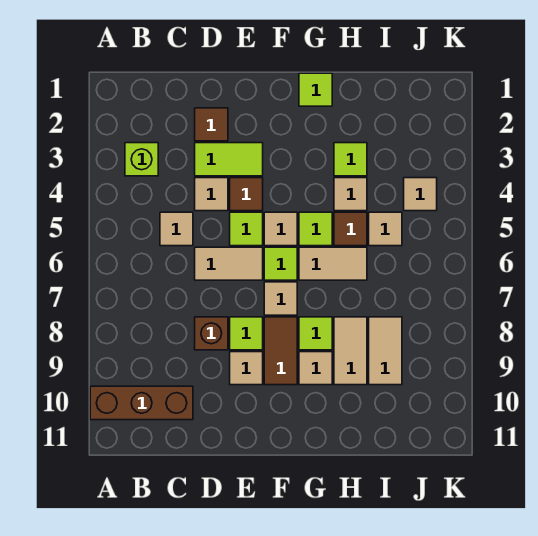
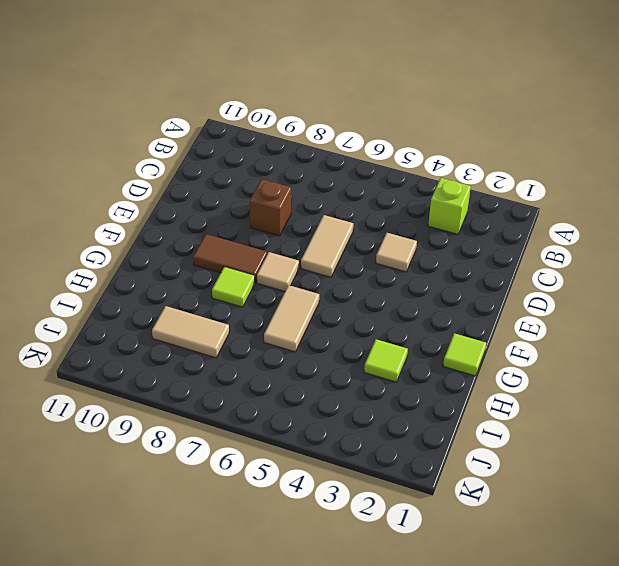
none -> brown 1x3 brick [90,386,193,420]
none -> tan 1x1 tile [160,212,193,246]
none -> brown 1x1 tile [195,108,228,141]

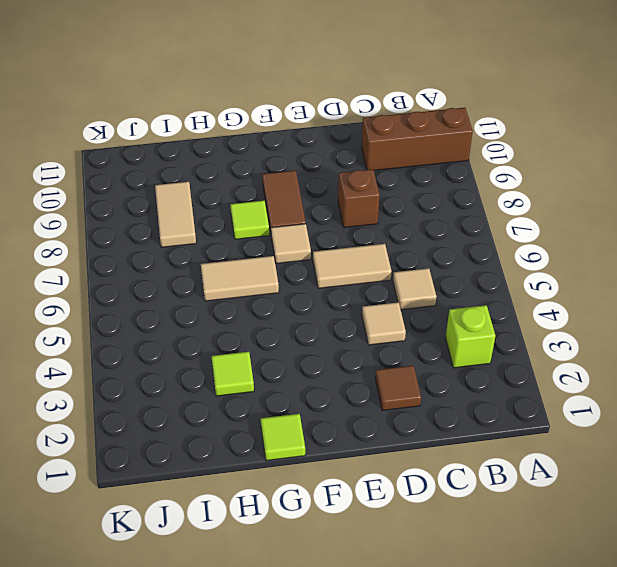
none -> lime 1x2 tile [195,143,263,176]
none -> brown 1x1 tile [230,178,263,211]
none -> lime 1x1 tile [230,212,263,246]

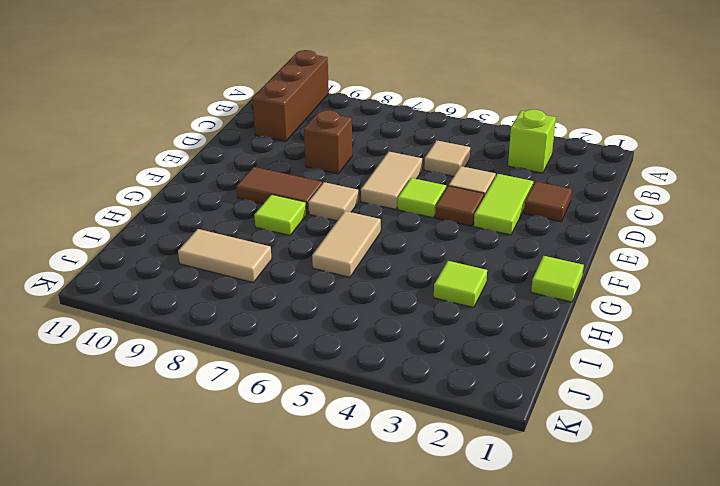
none -> lime 1x1 tile [230,317,263,350]
none -> tan 1x1 tile [230,352,263,385]
none -> tan 1x1 tile [264,212,297,246]

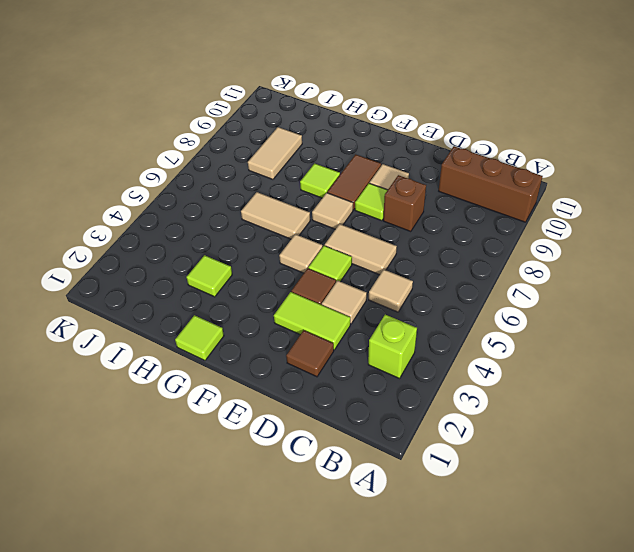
none -> lime 1x1 tile [264,247,297,280]
none -> lime 1x1 tile [299,212,332,246]
none -> tan 1x1 tile [299,352,332,385]

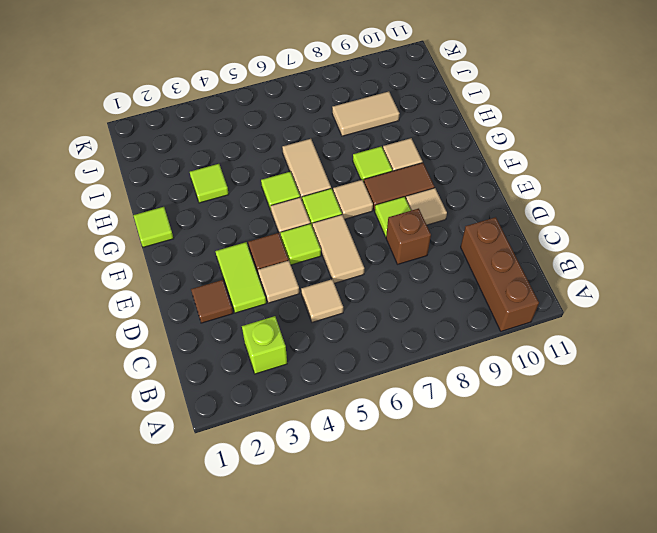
none -> tan 1x1 tile [334,178,367,211]
none -> brown 1x1 tile [334,212,367,246]
none -> tan 1x2 tile [334,317,367,385]

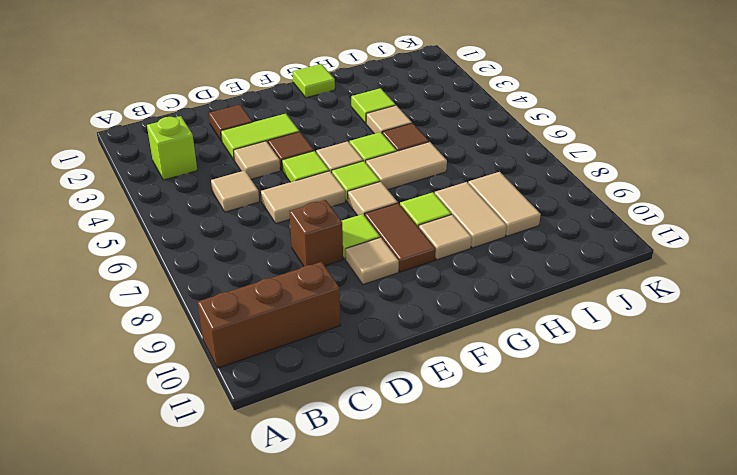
none -> tan 1x1 tile [369,212,402,246]
none -> tan 1x1 tile [404,178,437,211]

